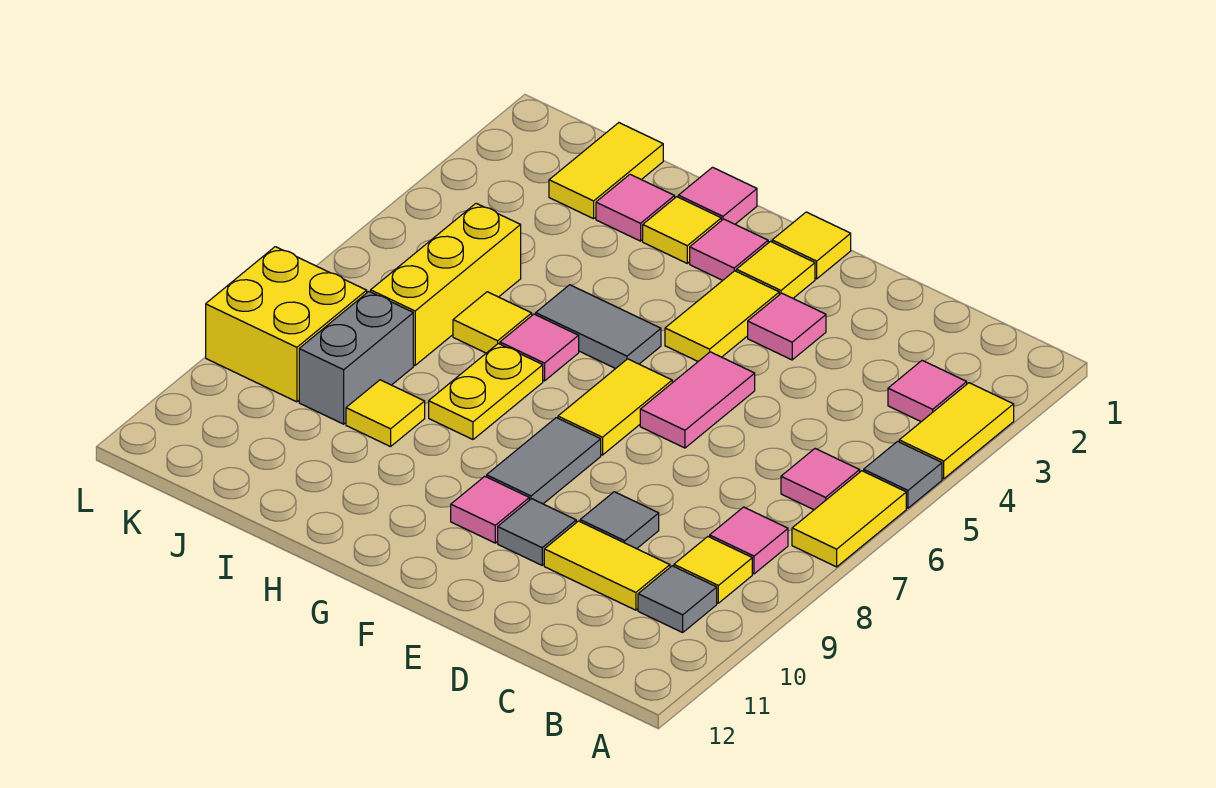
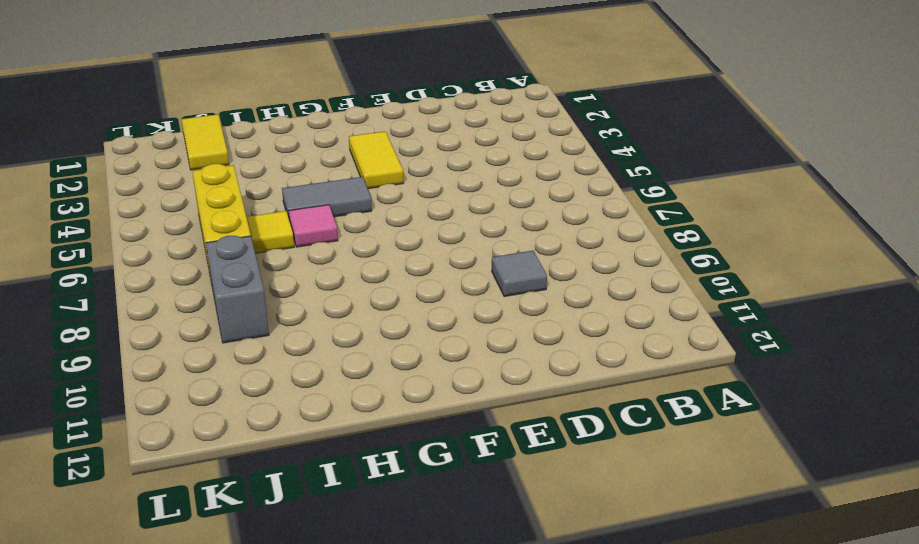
none -> yellow 1x2 tile [899,383,1014,479]
none -> grey 1x1 tile [864,441,942,508]
none -> yellow 1x2 tile [792,471,906,567]
none -> pink 1x1 tile [888,360,967,422]

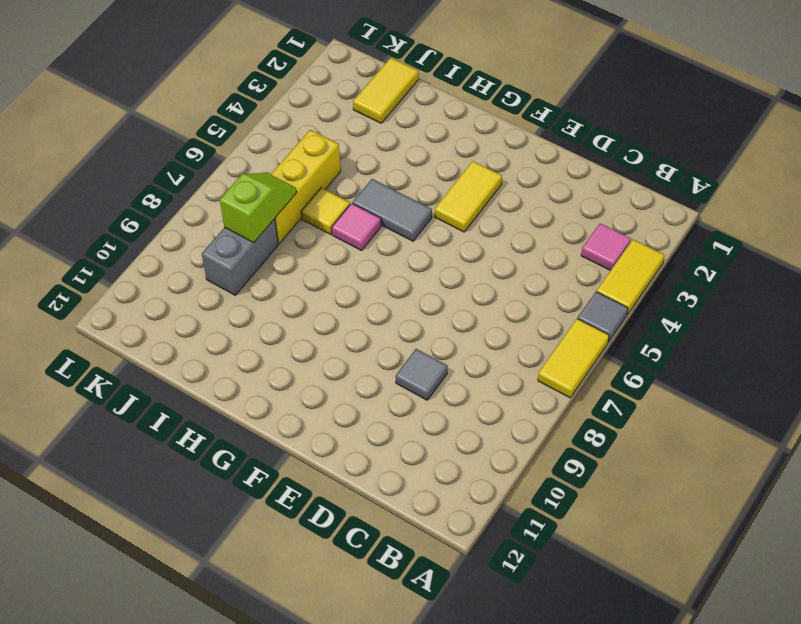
lime 1x2 slope [220,173,297,243] -> none
none -> pink 1x1 tile [781,449,860,510]
none -> pink 1x1 tile [710,507,788,574]
none -> yellow 1x1 tile [674,537,752,603]
none -> grey 1x1 tile [638,566,717,632]

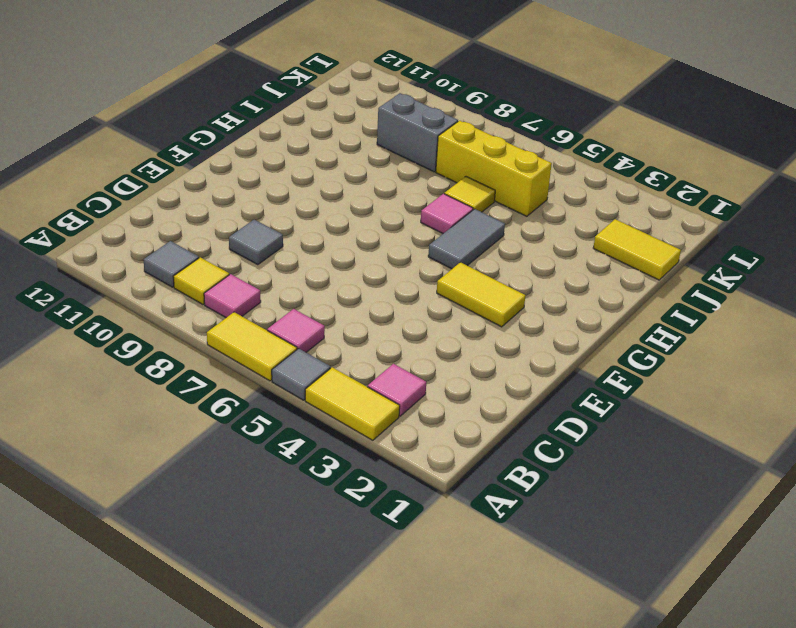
none -> yellow 1x2 tile [544,521,670,610]
none -> pink 1x1 tile [748,293,826,360]
none -> pink 1x2 tile [640,352,755,448]
none -> grey 1x1 tile [498,499,576,565]

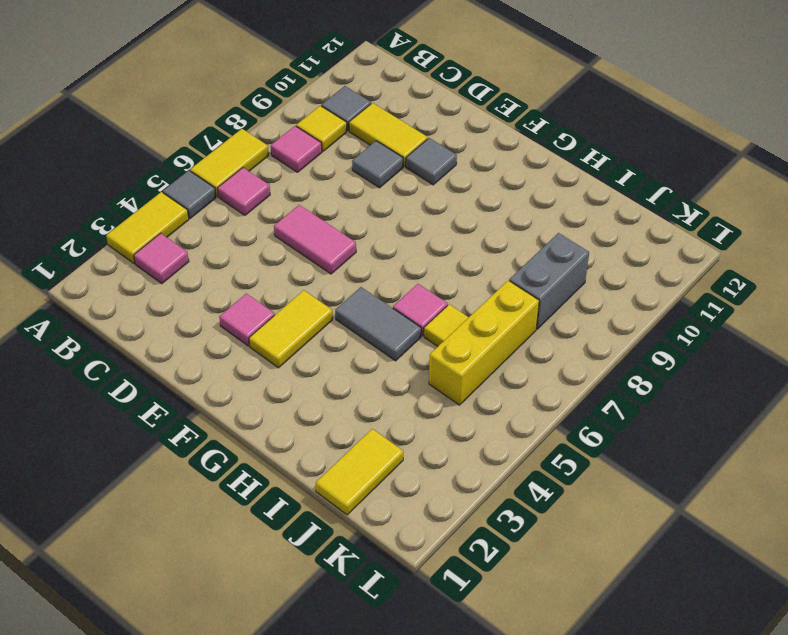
pink 1x2 tile [274,205,356,274] -> pink 1x2 tile turned to [640,352,755,448]
none -> yellow 1x1 tile [772,212,851,279]
none -> yellow 1x1 tile [736,242,815,298]
none -> yellow 1x2 tile [558,359,672,455]
none -> grey 1x2 tile [487,418,601,504]

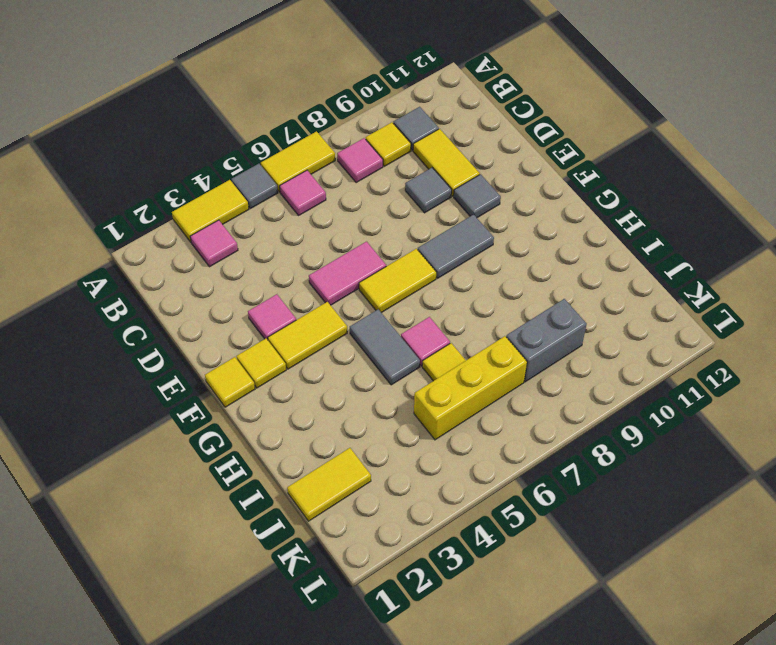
none -> pink 1x1 tile [451,476,529,543]
none -> pink 1x1 tile [690,219,768,280]
none -> pink 1x1 tile [678,167,757,224]
none -> yellow 1x1 tile [643,197,721,263]

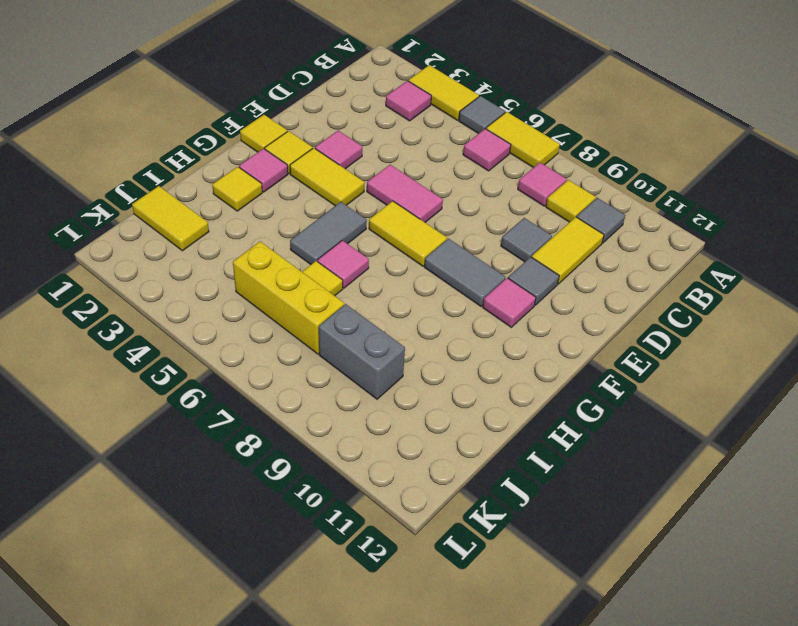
none -> pink 1x1 tile [678,167,757,224]
none -> yellow 1x2 plate [429,343,543,439]
none -> pink 1x1 tile [596,174,675,241]
none -> yellow 1x1 tile [346,380,425,447]

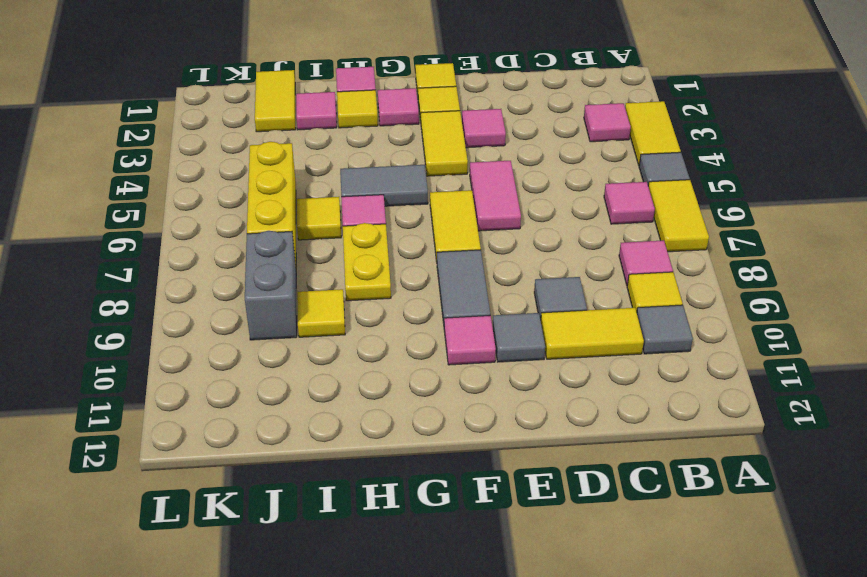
none -> yellow 2x2 brick [206,247,367,402]

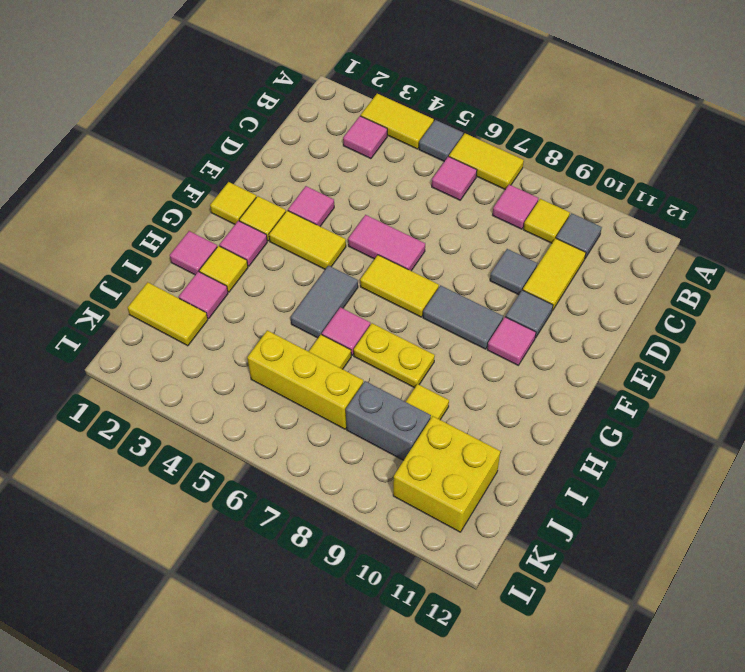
yellow 2x2 brick [393,416,500,532] -> yellow 2x2 brick moved to [206,247,367,402]

